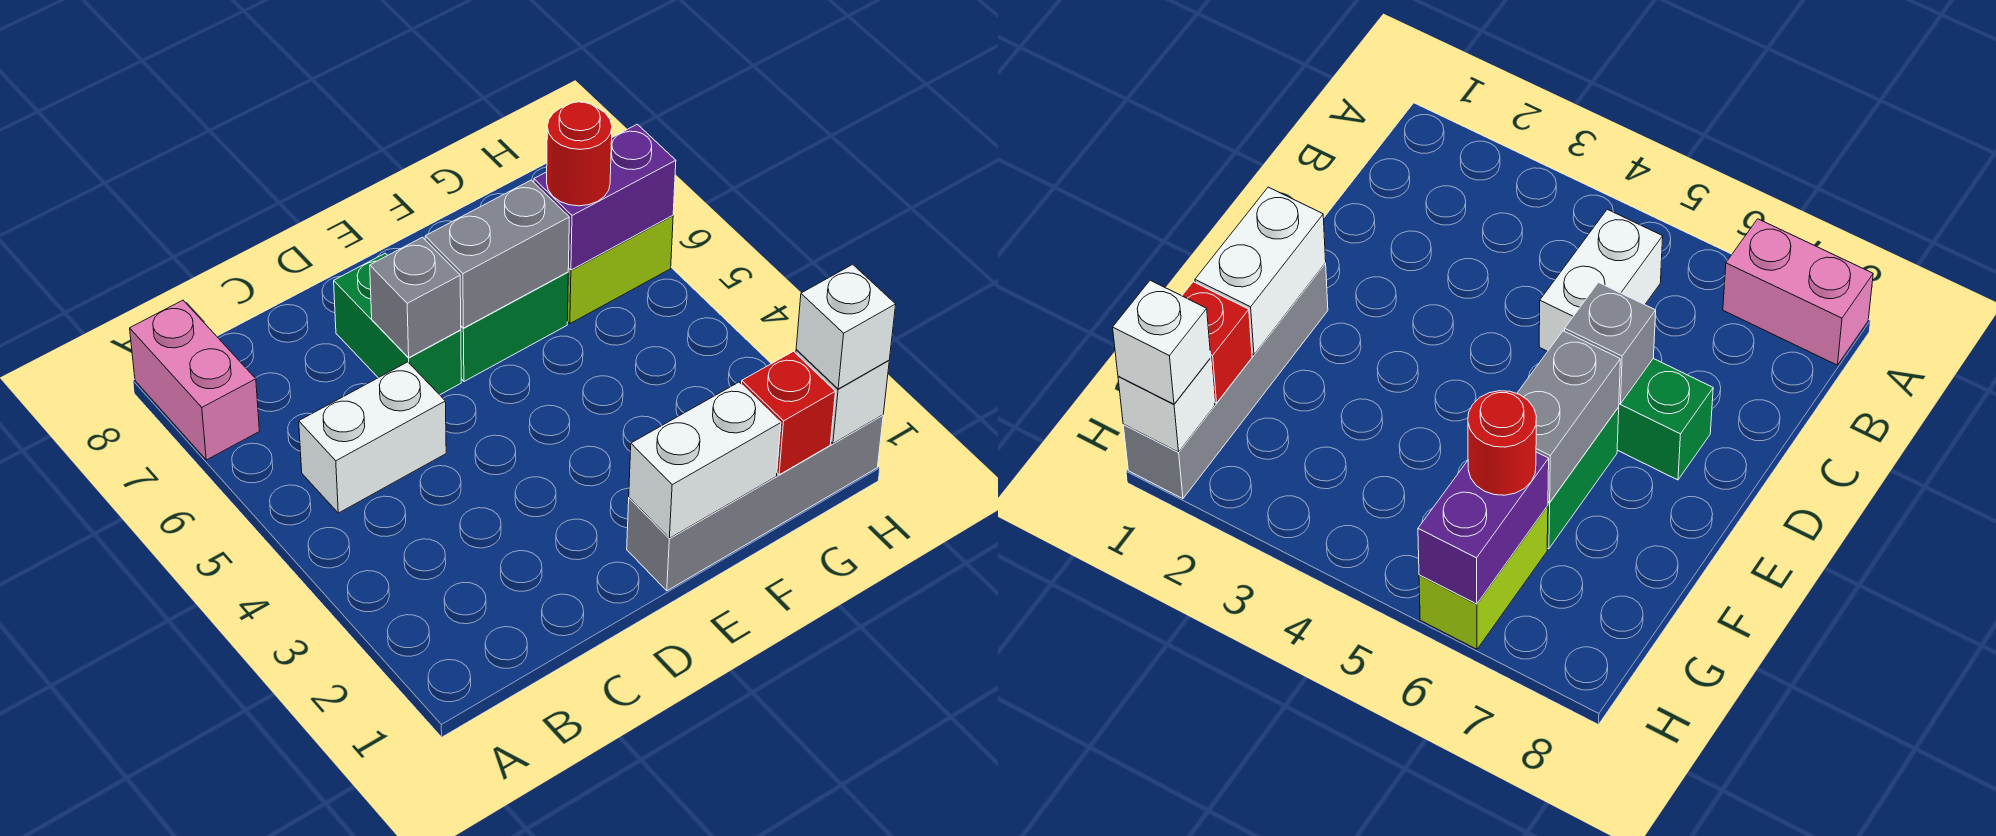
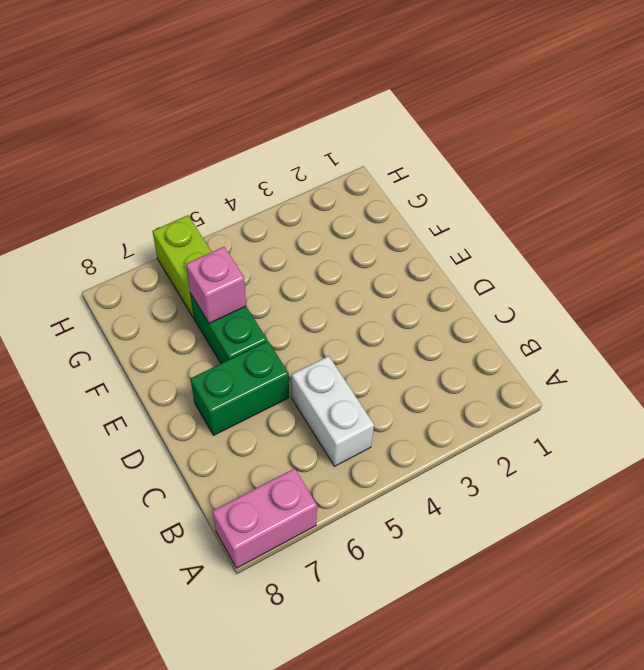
pink 1x1 brick [186,247,246,323] -> grey 1x2 brick [425,180,569,328]
none -> grey 1x4 brick [627,415,883,591]
none -> grey 1x1 brick [370,237,461,357]
none -> white 1x2 brick [629,382,781,538]

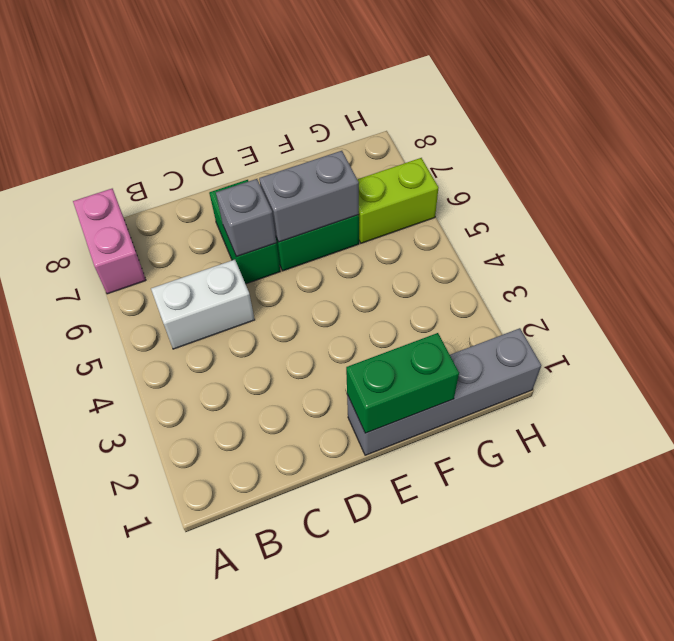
green 1x2 brick [346,333,459,433] -> white 1x2 brick [629,382,781,538]
none -> red 1x1 brick [742,351,835,475]
none -> purple 1x2 brick [534,124,676,270]
none -> white 1x1 brick [796,350,889,444]

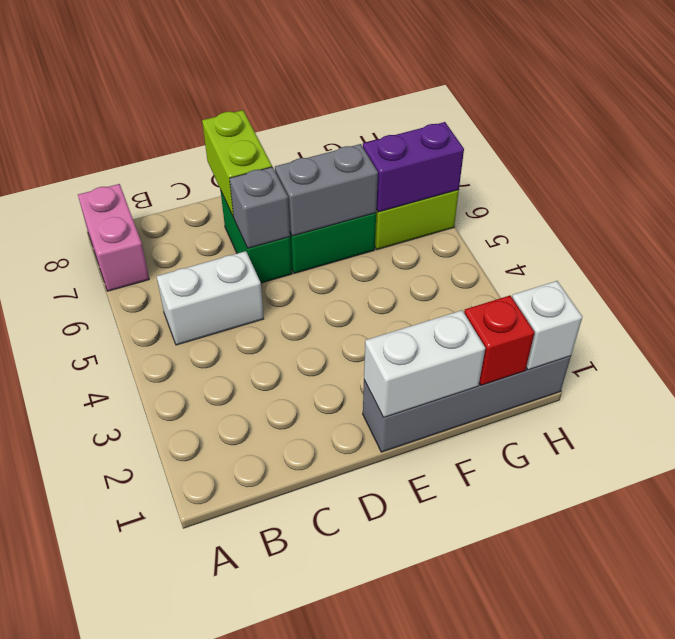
lime 1x2 brick [202,110,272,217] -> none
none -> red 1x1 round brick [547,102,612,206]
none -> white 1x1 brick [796,264,896,389]

